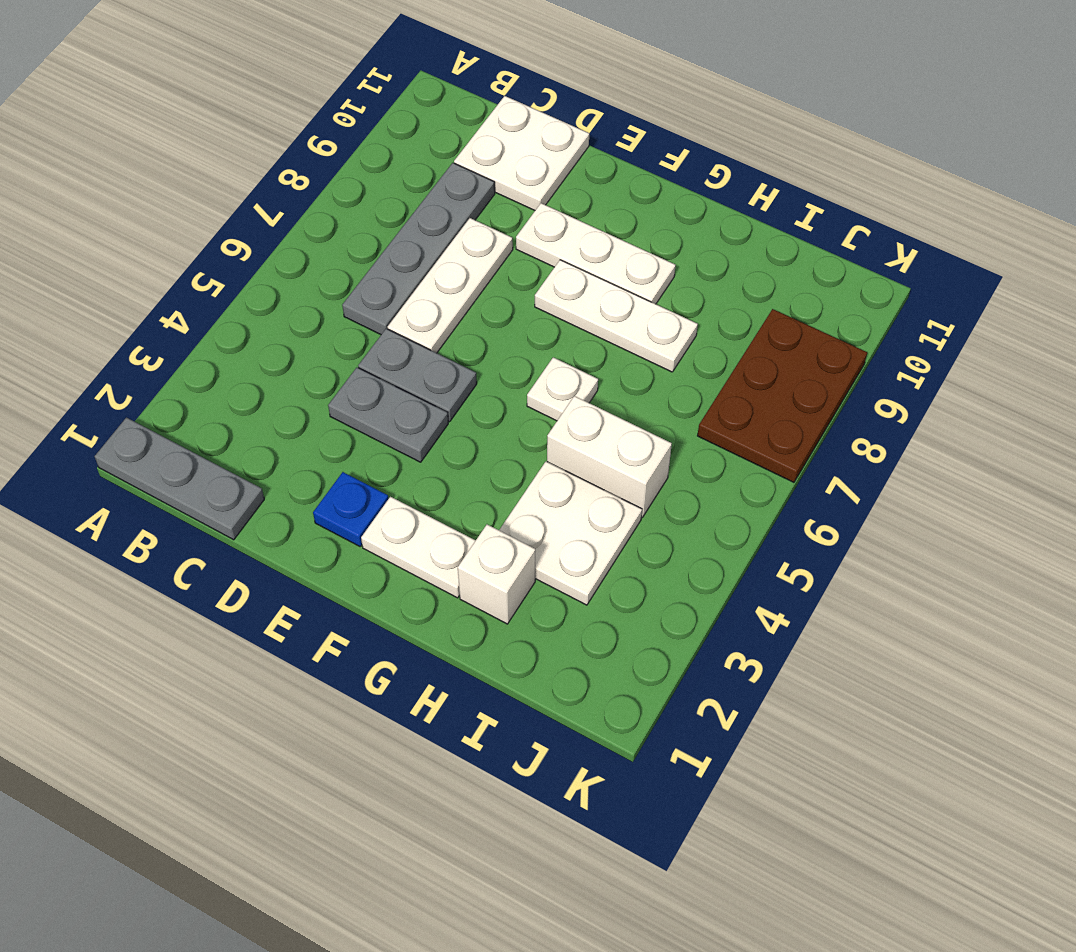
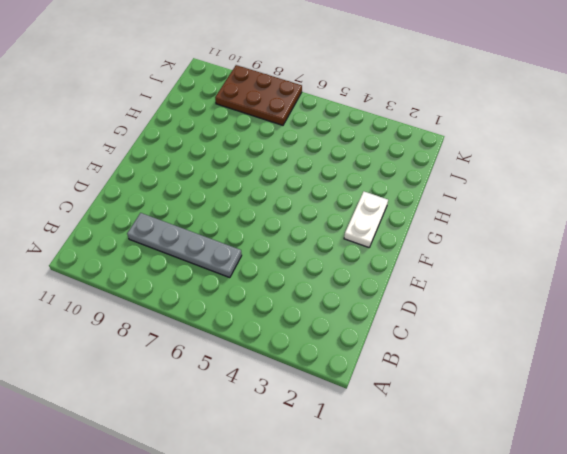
none -> grey 1x3 plate [95,418,264,540]
none -> white 2x2 plate [454,96,589,210]
none -> grey 1x2 plate [328,368,448,462]

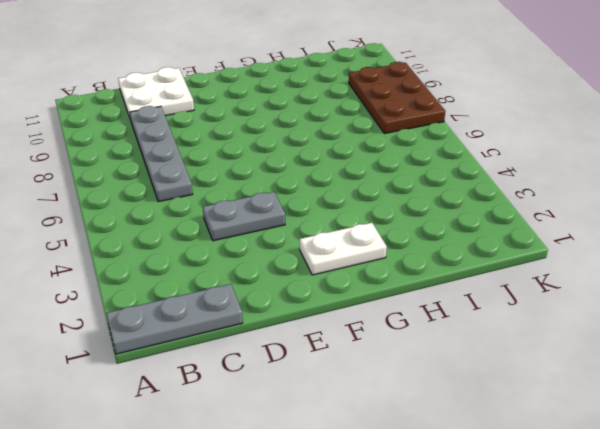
none -> grey 1x2 plate [358,329,477,422]
none -> white 1x3 plate [388,218,513,353]
none -> blue 1x1 plate [313,472,388,546]

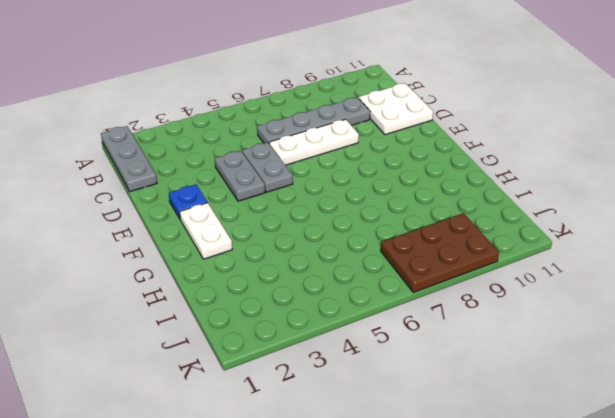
none -> white 1x3 plate [516,203,676,304]
none -> white 1x3 plate [535,260,698,372]
none -> white 1x1 plate [527,357,598,421]

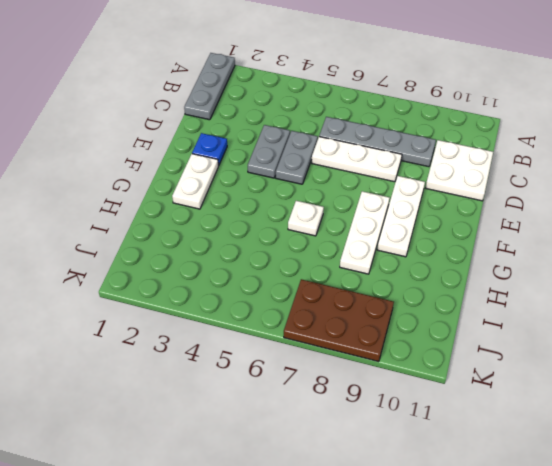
none -> white 1x1 brick [458,524,535,624]
none -> white 2x2 plate [499,462,642,605]
none -> white 1x2 brick [547,396,672,517]

